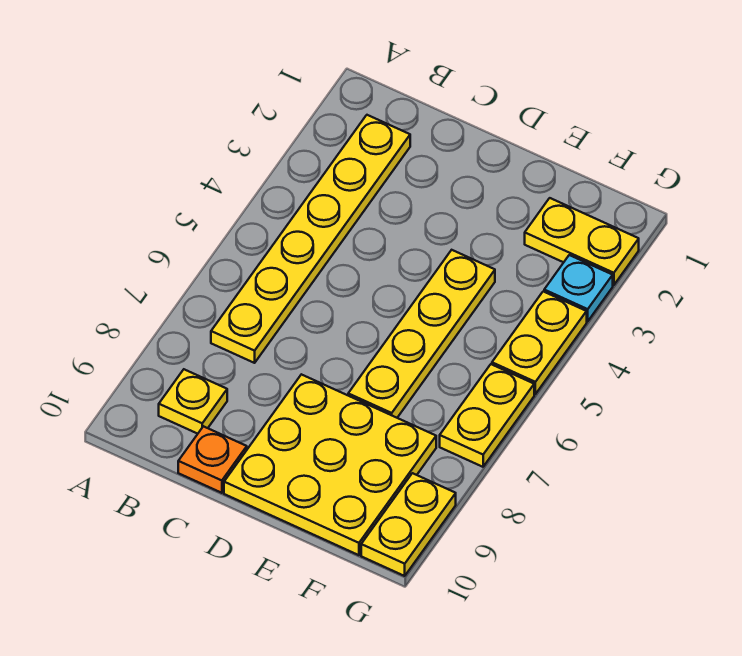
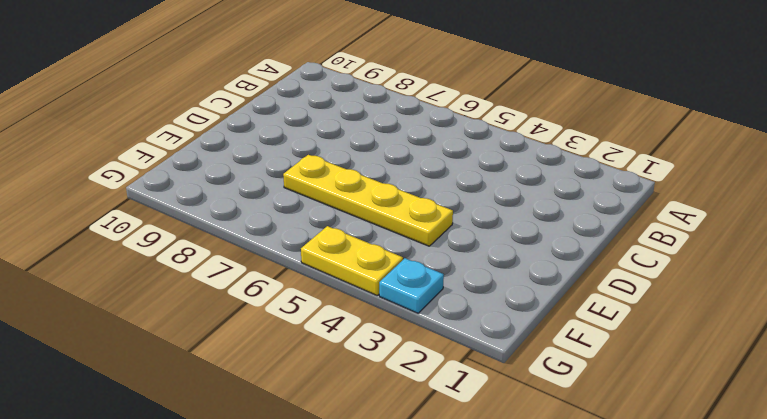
none -> yellow 1x6 plate [211,115,410,363]
none -> yellow 1x1 plate [159,369,227,434]

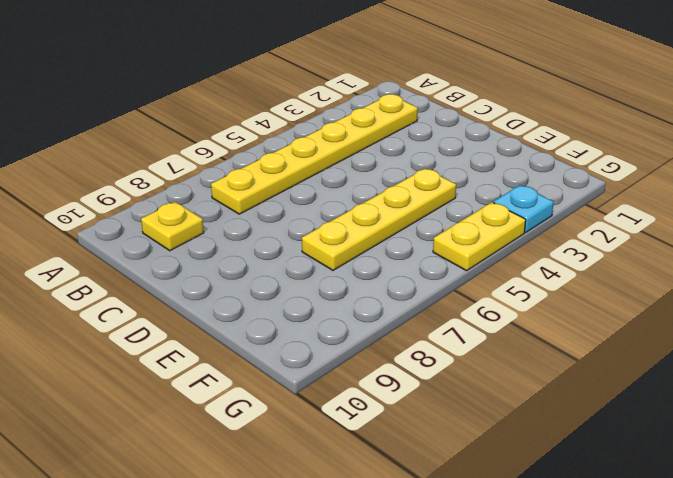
none -> orange 1x1 plate [178,426,247,493]
none -> yellow 3x3 plate [224,374,436,555]

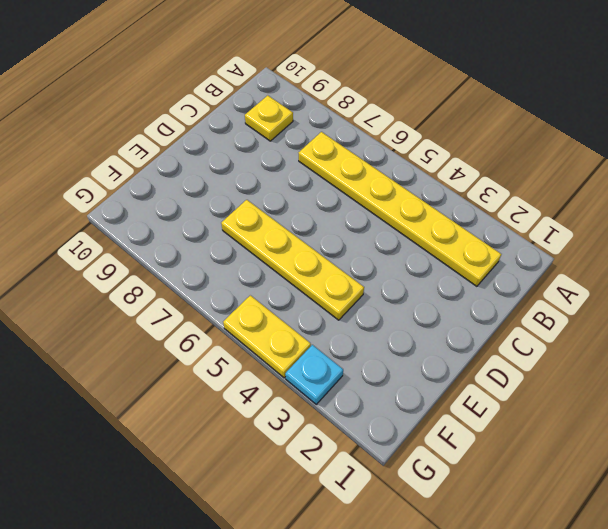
none -> orange 1x1 plate [178,426,247,493]
none -> yellow 3x3 plate [224,374,436,555]

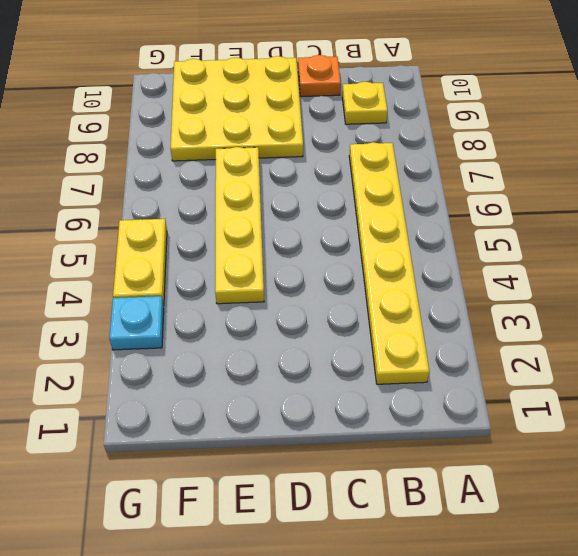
none -> yellow 1x2 plate [525,198,639,285]
none -> yellow 1x2 plate [440,364,534,467]

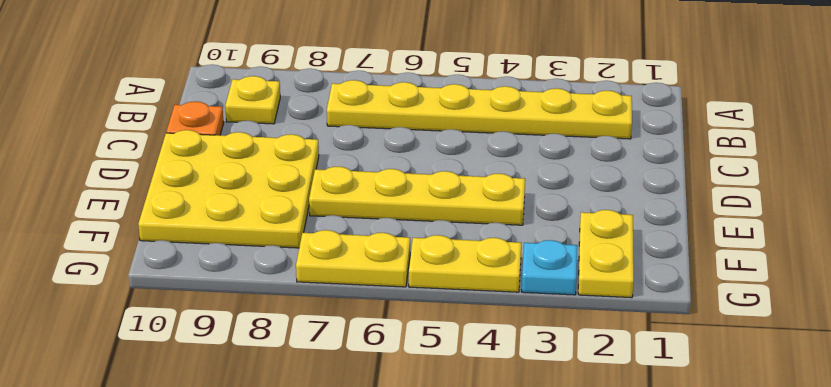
none -> yellow 1x2 plate [361,473,456,576]

